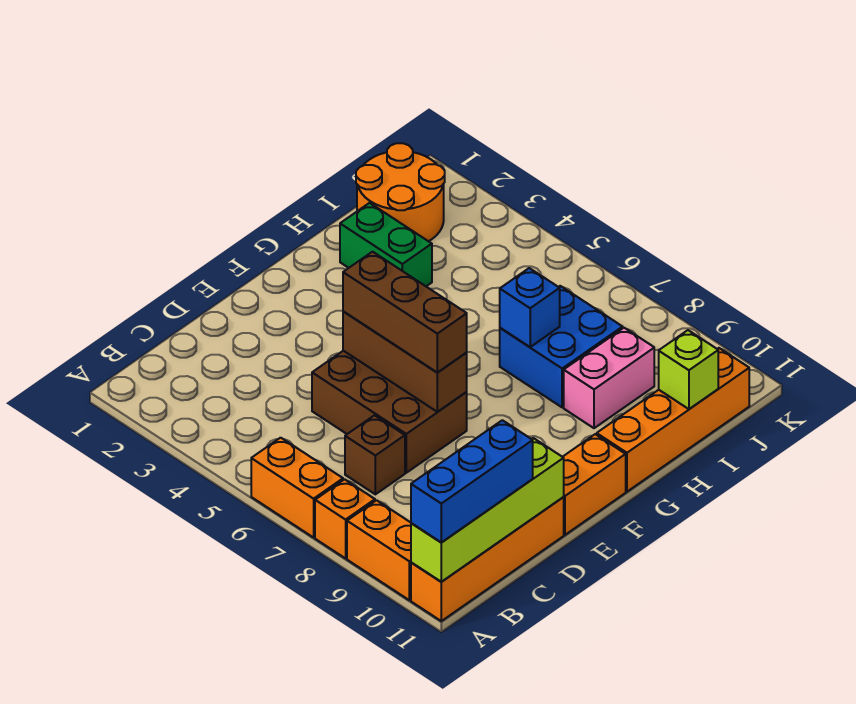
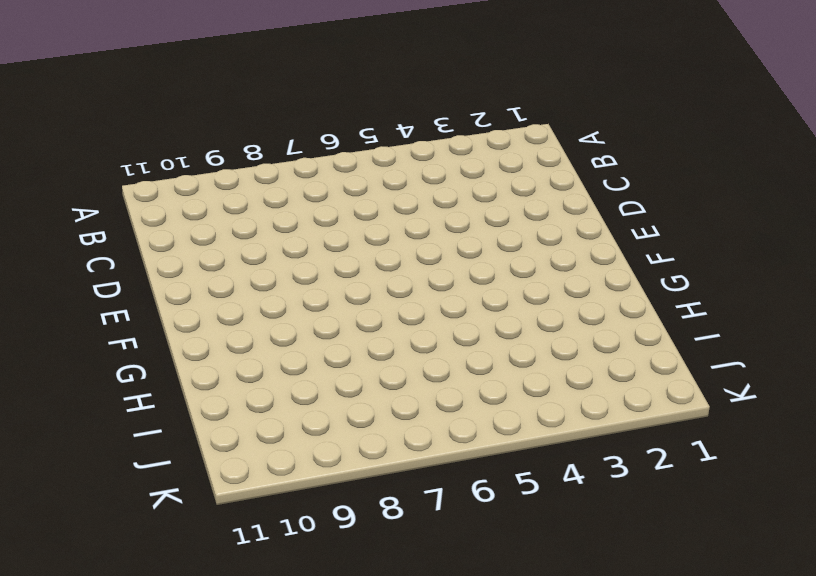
none -> orange 1x2 brick [251,438,343,537]
none -> orange 1x1 brick [315,479,375,558]
none -> orange 1x2 brick [347,500,411,600]

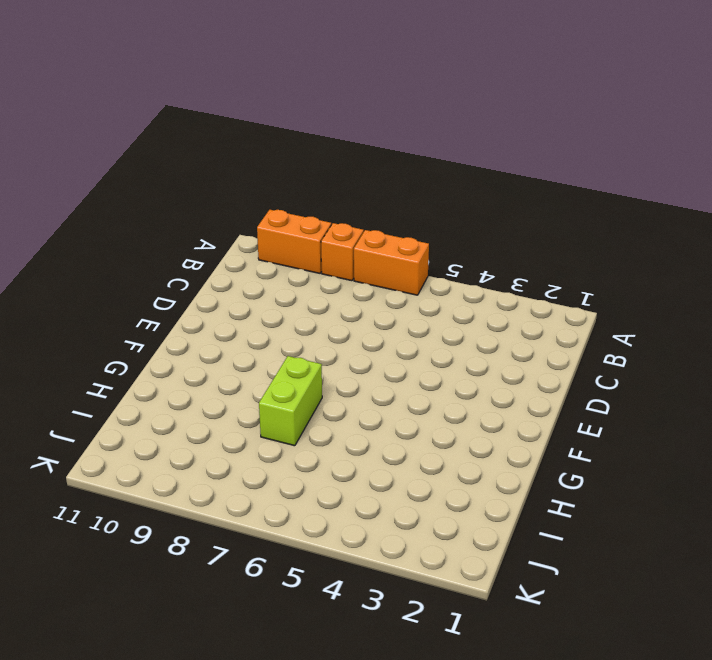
lime 1x2 brick [259,356,322,446] -> blue 2x2 brick [500,286,623,407]
none -> orange 1x4 brick [411,497,564,621]
none -> brown 1x1 brick [345,415,405,494]
none -> brown 2x3 brick [312,351,467,473]

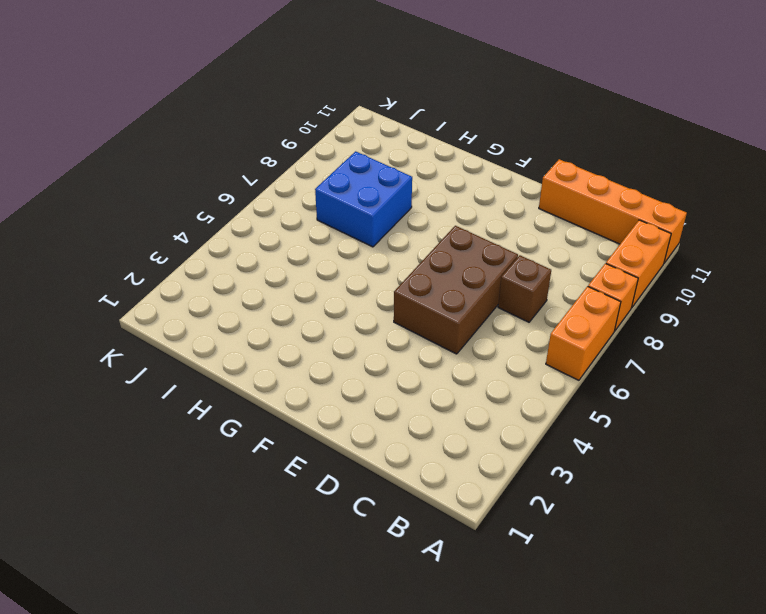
none -> orange 1x2 brick [563,434,626,535]
none -> orange 1x4 brick [597,348,749,492]
none -> green 1x2 brick [340,203,432,286]

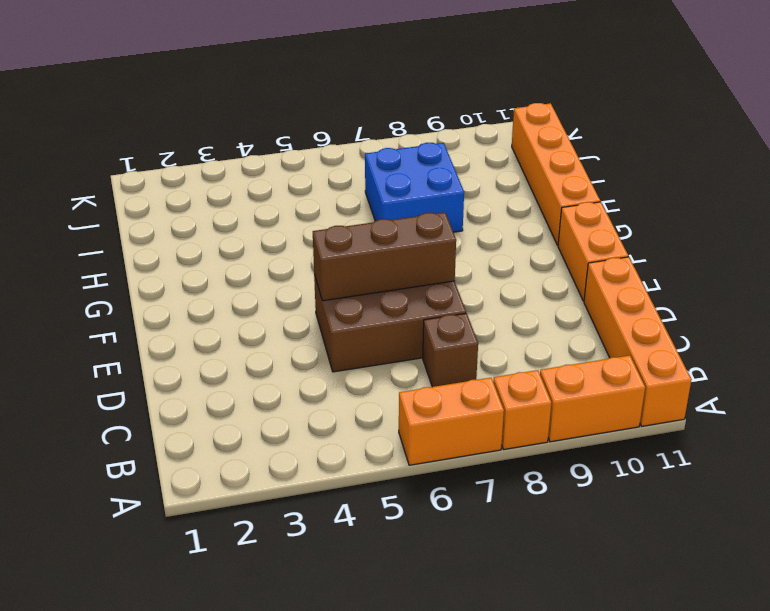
none -> green 1x2 brick [340,203,432,286]
none -> pink 1x2 brick [564,328,654,428]
none -> orange 2x2 round brick [356,143,445,241]

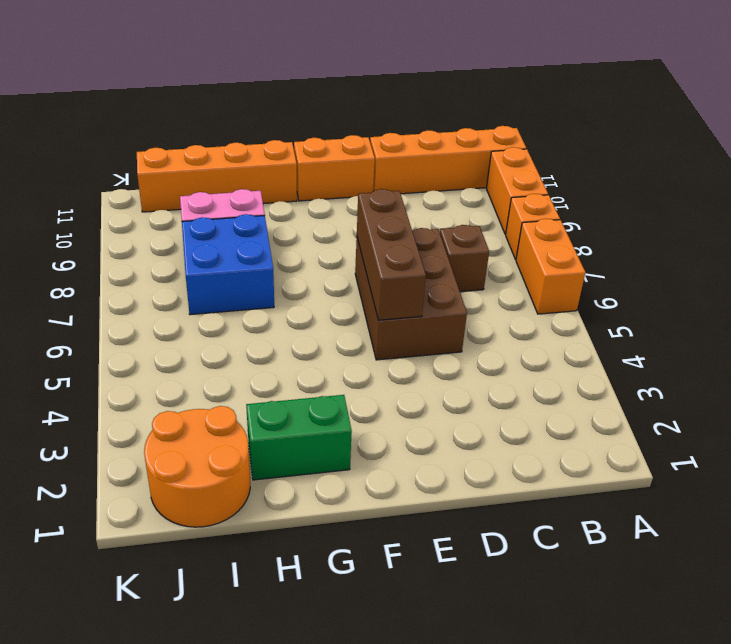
green 1x2 brick [246,395,352,480] -> green 1x2 brick turned to [340,203,432,286]
none -> lime 1x4 brick [411,438,564,582]
none -> blue 1x1 brick [500,268,560,347]
none -> lime 1x1 brick [659,330,718,409]

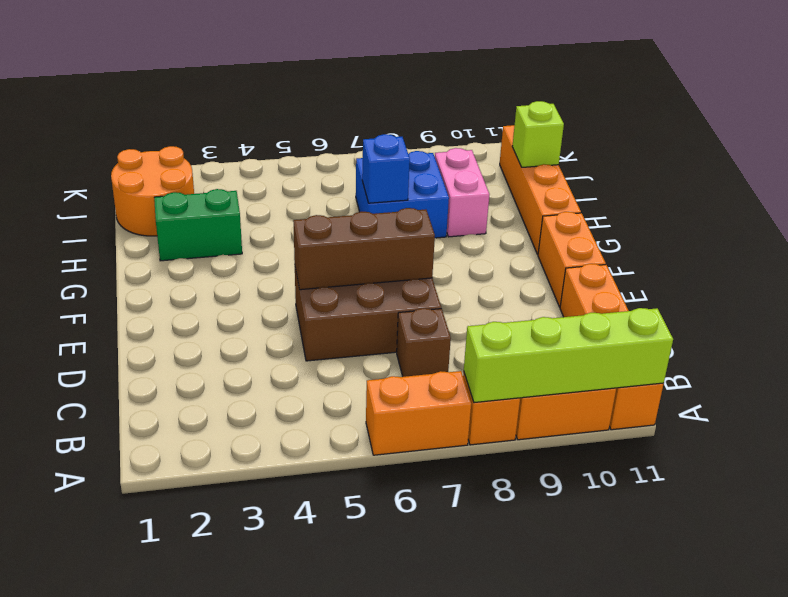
lime 1x4 brick [464,308,673,403] -> lime 1x4 brick turned to [411,438,564,582]
none -> blue 1x3 brick [411,420,533,543]
none -> brown 1x3 brick [343,252,467,373]

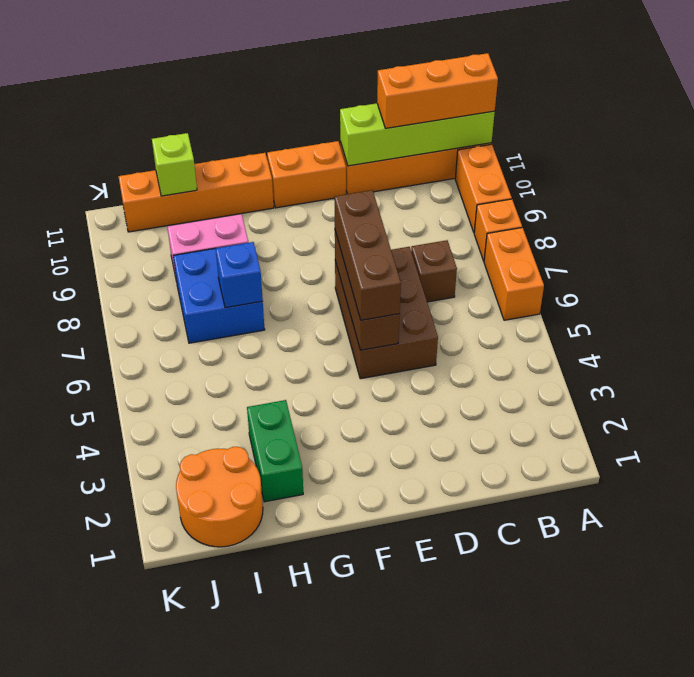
orange 1x3 brick [377,53,498,128] -> blue 1x3 brick [411,420,533,543]

